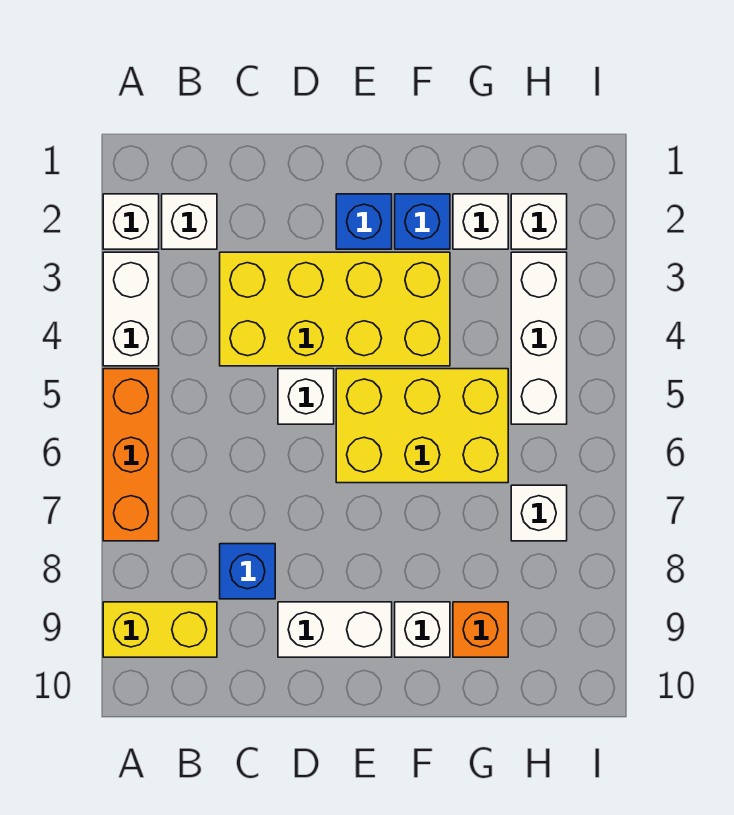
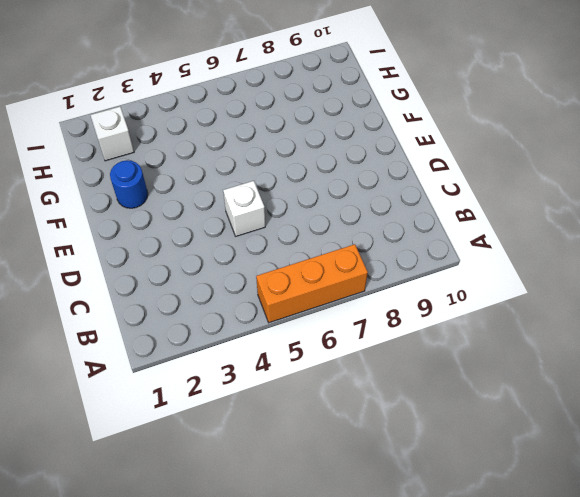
blue 1x1 round brick [110,160,148,208] -> blue 1x1 brick [395,194,450,249]
none -> white 1x1 brick [103,194,159,249]
none -> white 1x2 brick [103,252,159,366]
none -> yellow 1x2 brick [103,602,217,657]

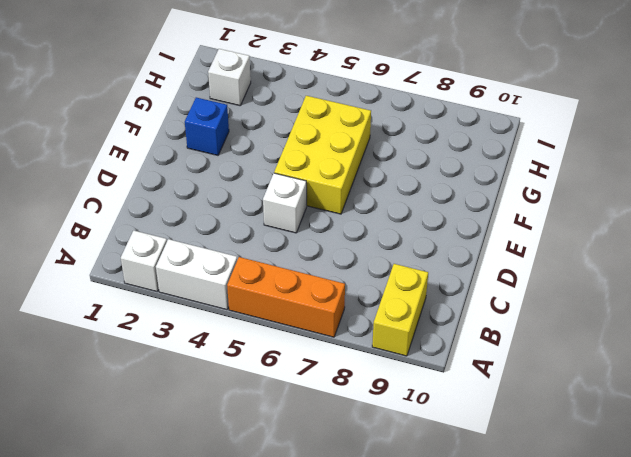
none -> white 1x1 brick [162,194,217,249]
none -> yellow 2x4 brick [220,252,450,366]
none -> blue 1x1 brick [220,544,275,599]

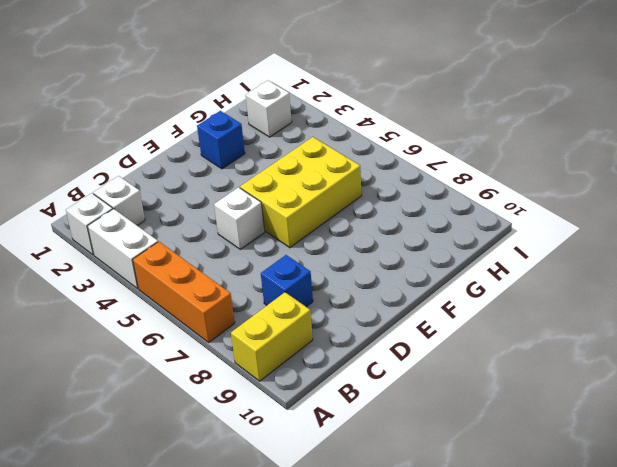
none -> yellow 2x4 brick [220,252,450,366]
none -> white 1x2 brick [278,602,392,657]
none -> blue 1x1 brick [336,194,392,249]

